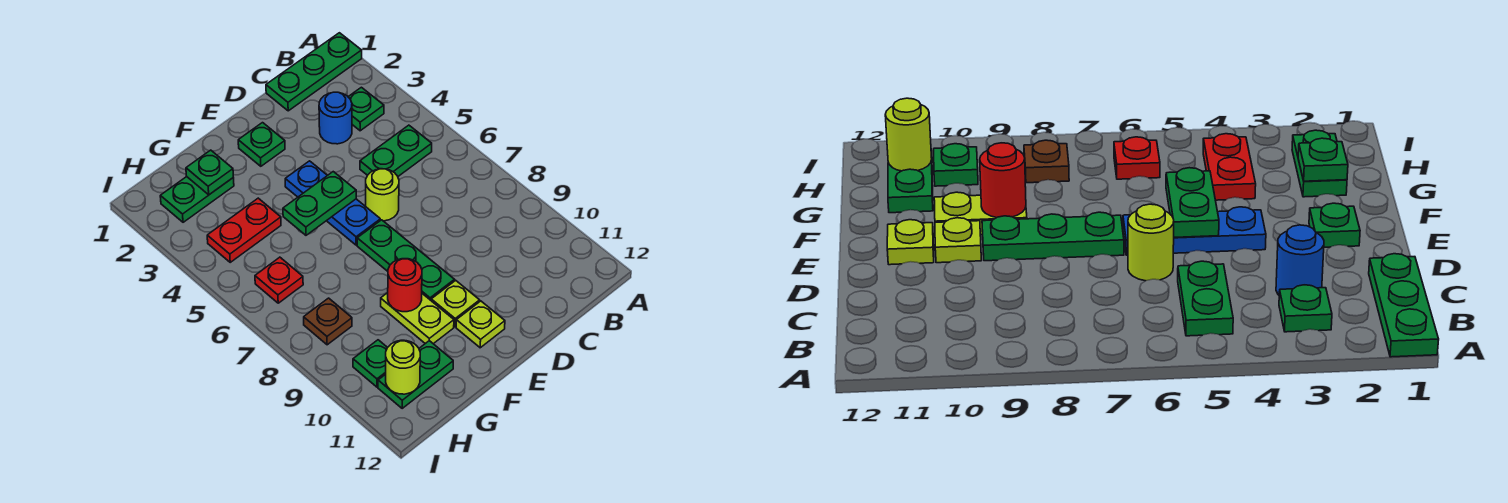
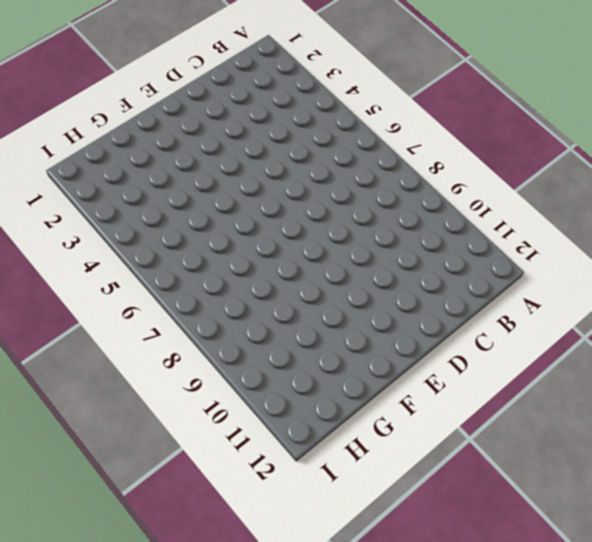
none -> green 1x3 plate [266,33,362,111]
none -> green 1x1 plate [348,87,384,131]
none -> green 1x2 plate [360,125,432,176]

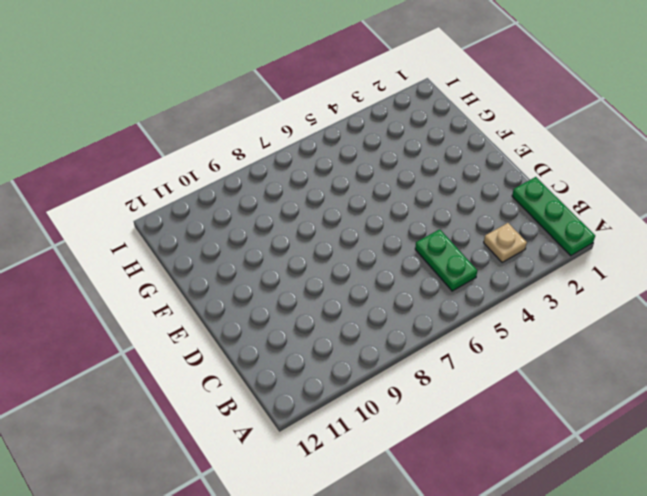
tan 1x1 plate [484,223,527,262] -> green 1x1 plate [348,87,384,131]
none -> blue 1x1 round brick [319,92,352,144]
none -> lime 1x1 round brick [366,169,399,221]
none -> green 1x1 plate [238,123,285,166]

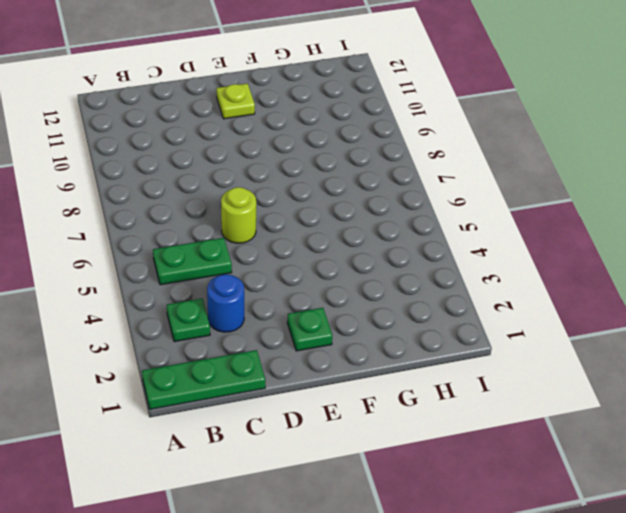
none -> blue 1x3 plate [285,161,380,245]
none -> green 1x3 plate [357,220,454,300]
none -> lime 1x1 plate [431,280,480,327]

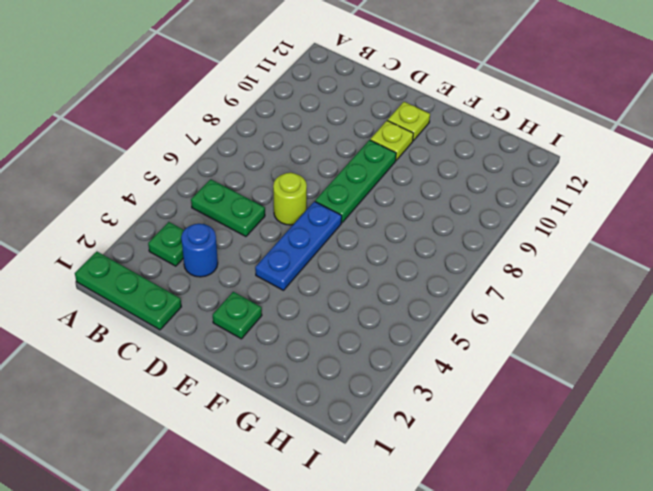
none -> lime 1x2 plate [381,293,454,344]
none -> green 1x2 plate [160,177,234,222]
none -> red 1x2 plate [207,198,281,262]

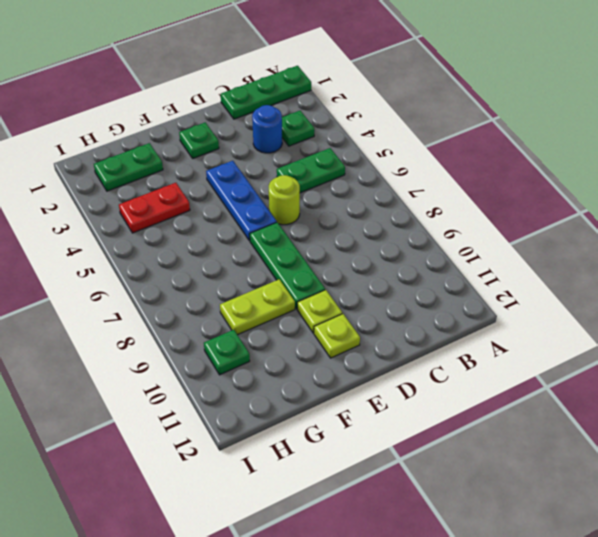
lime 1x2 plate [220,279,295,335] -> lime 1x2 plate turned to [381,293,454,344]
none -> green 1x2 plate [378,341,453,408]
none -> red 1x1 plate [255,257,303,303]
none -> brown 1x1 plate [304,298,352,345]

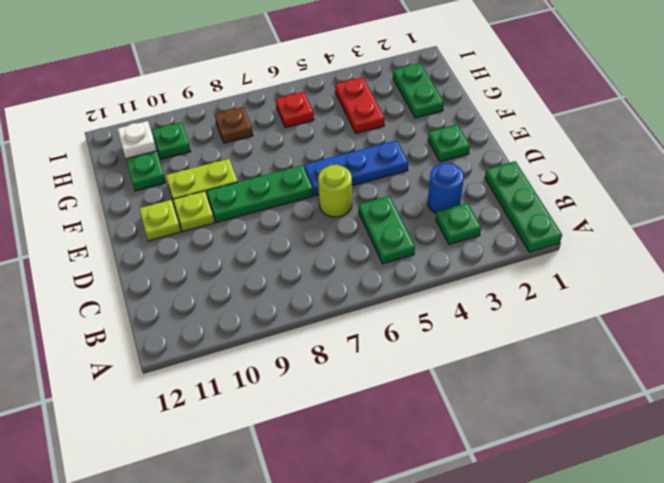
white 1x1 plate [118,121,157,159] -> lime 1x1 round brick [386,340,420,394]
none -> green 1x2 plate [283,172,356,235]
none -> red 1x1 round brick [387,259,422,312]
none -> green 1x1 plate [186,150,233,195]

